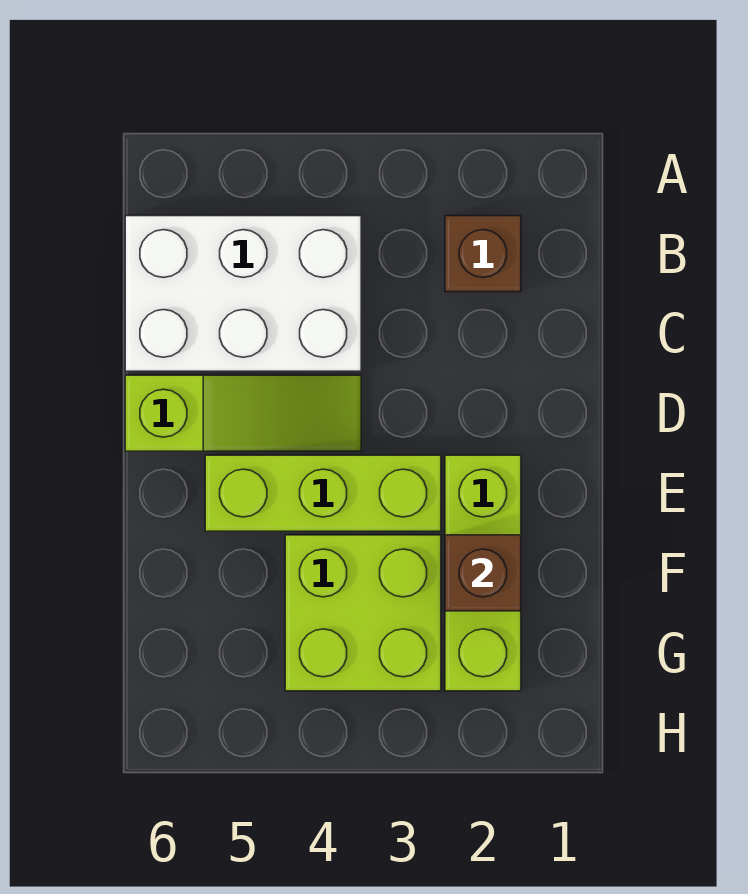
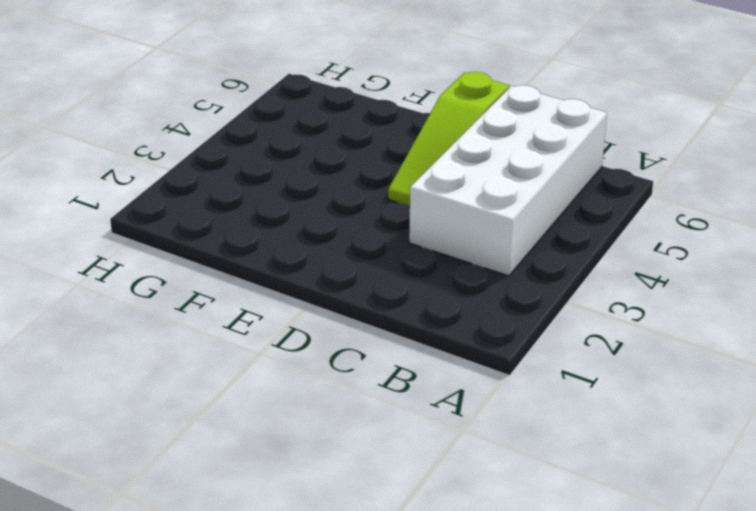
white 2x4 brick [409,85,607,276] -> white 2x3 brick [125,216,361,371]
none -> brown 1x1 brick [445,216,521,292]
none -> lime 1x3 brick [445,455,521,691]

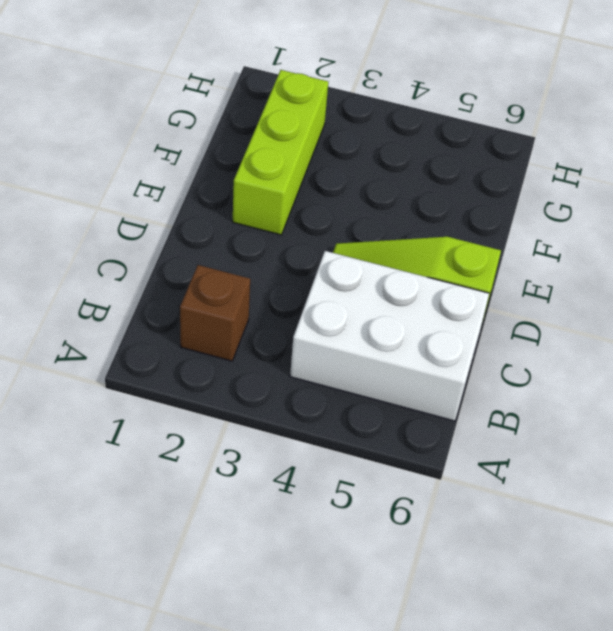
none -> lime 1x3 brick [205,455,441,531]
none -> lime 2x2 brick [285,535,441,691]

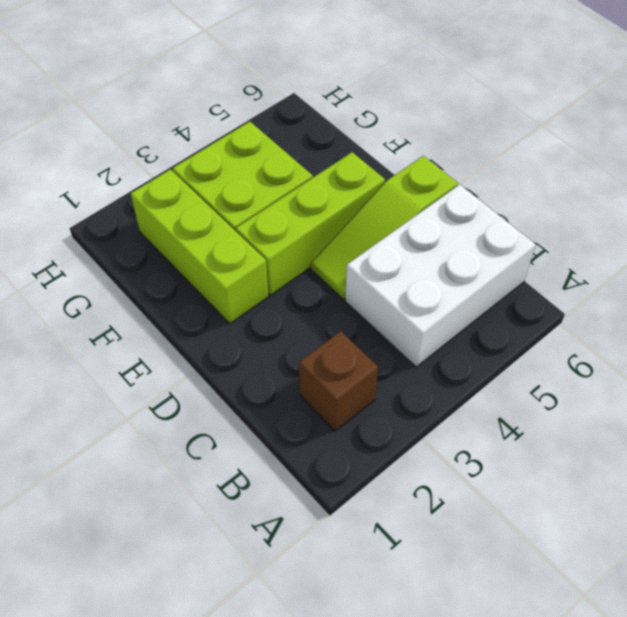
none -> brown 1x1 brick [445,535,521,611]

